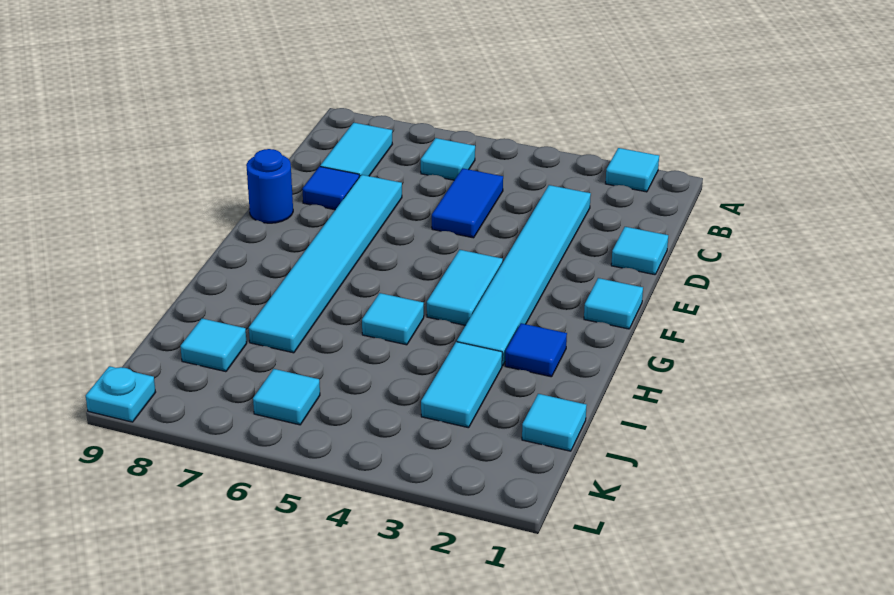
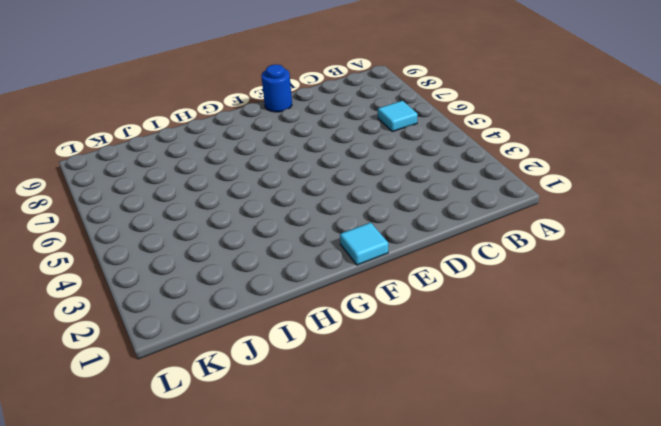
none -> cyan 1x1 tile [606,148,659,192]
none -> cyan 1x2 tile [320,123,392,177]
none -> cyan 1x6 tile [457,185,591,366]

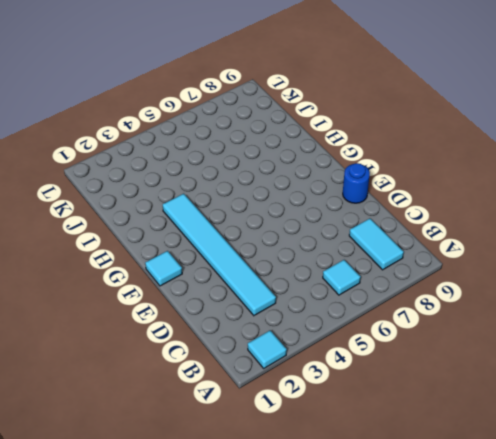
none -> blue 1x2 tile [432,168,503,238]
none -> cyan 1x1 tile [611,227,668,275]
none -> cyan 1x6 tile [249,175,402,353]

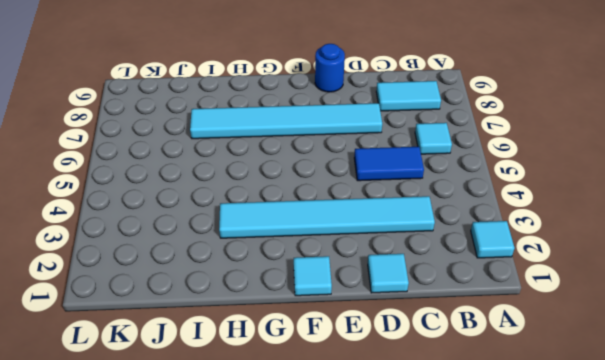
none -> blue 1x1 tile [302,166,359,210]
none -> cyan 1x2 tile [427,250,503,325]
none -> blue 1x1 tile [505,323,567,377]

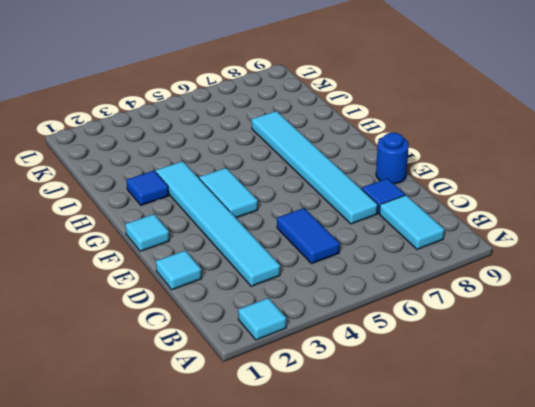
none -> cyan 1x1 tile [421,138,475,180]
none -> cyan 1x1 tile [362,293,424,345]
none -> cyan 1x2 tile [421,342,502,428]

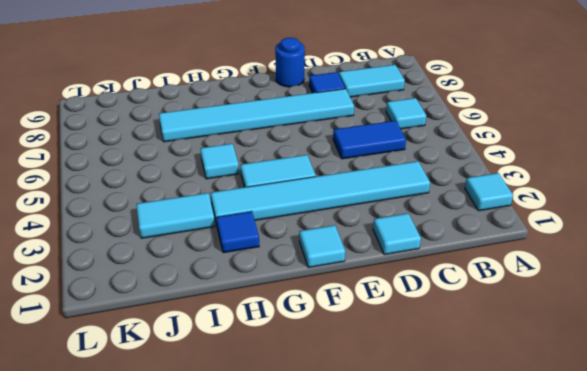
none -> cyan 1x1 tile [522,394,587,451]
none -> cyan 1x1 tile [180,319,247,372]
none -> cyan 1x1 tile [253,369,320,425]

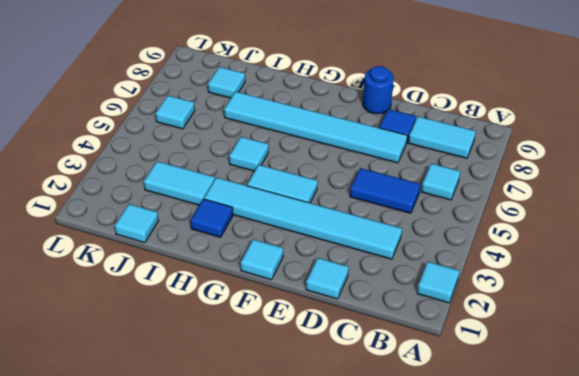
none -> cyan 1x1 plate [86,366,156,422]

